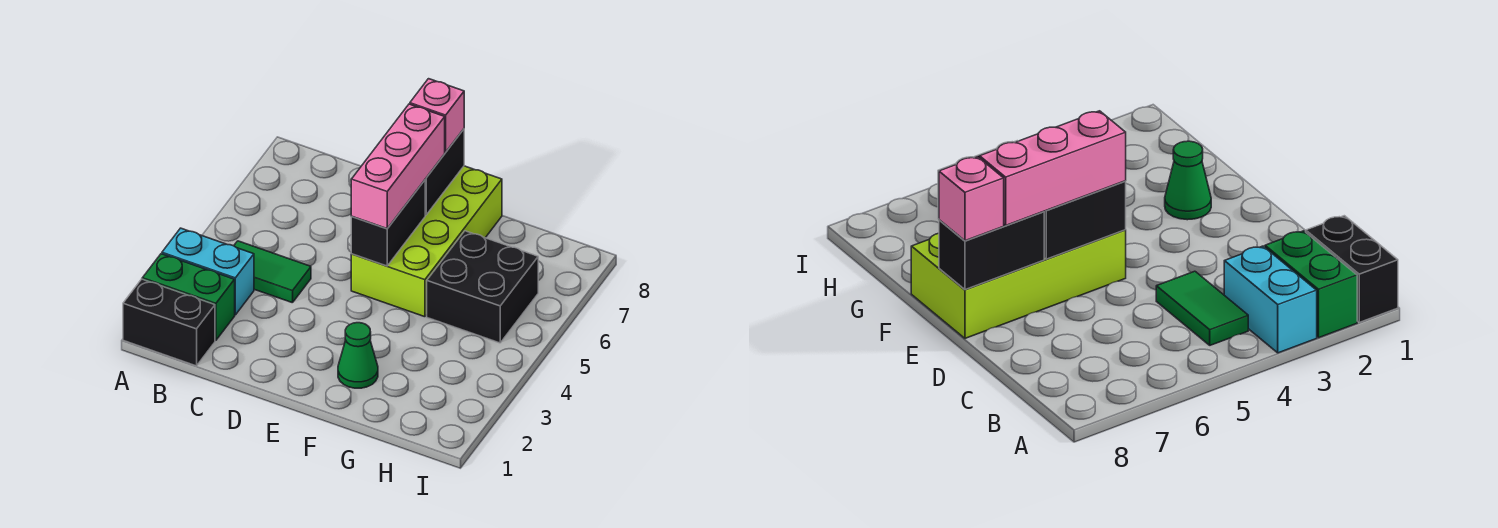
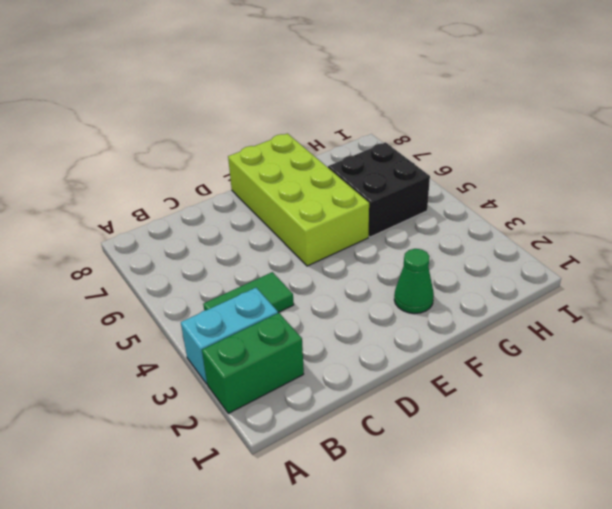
none -> black 1x2 brick [123,279,215,366]
none -> black 1x2 brick [351,180,425,266]

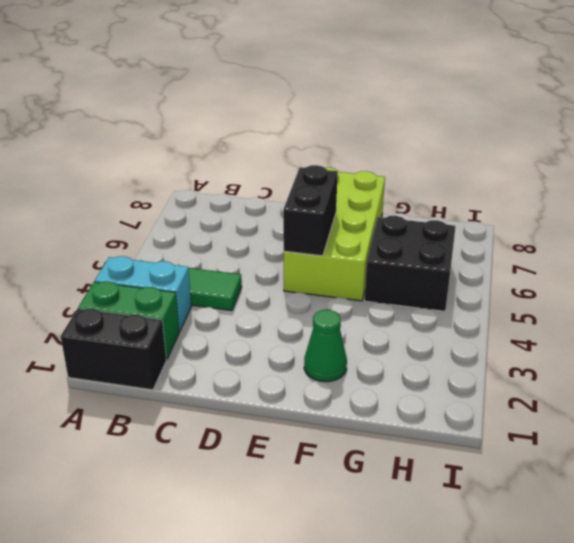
none -> black 1x2 brick [425,129,464,215]
none -> pink 1x3 brick [351,104,445,228]

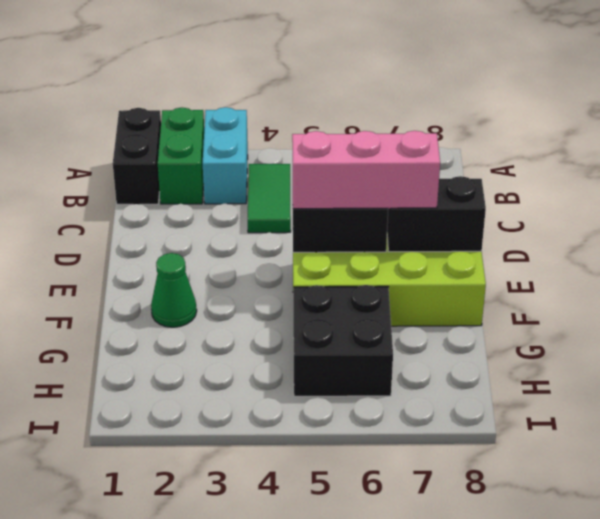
none -> pink 1x1 brick [410,79,464,152]

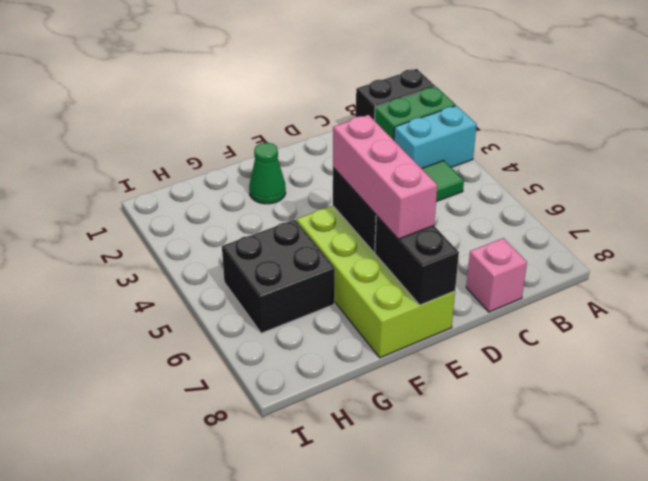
pink 1x1 brick [466,238,527,312] -> pink 1x1 brick moved to [410,79,464,152]

